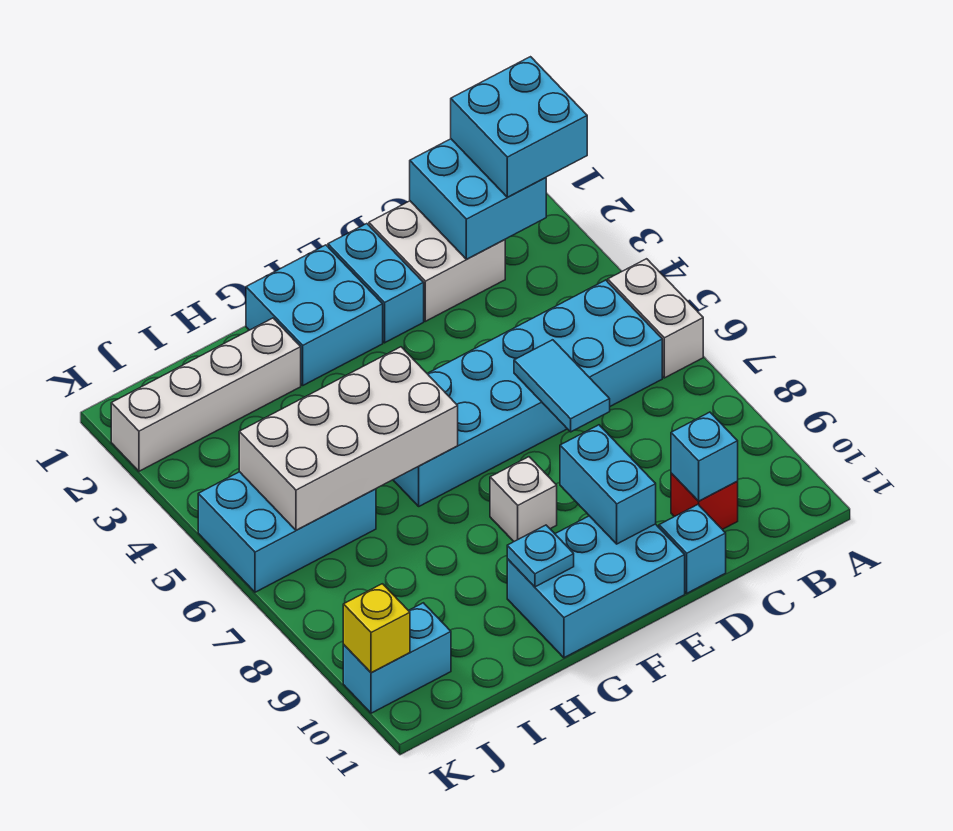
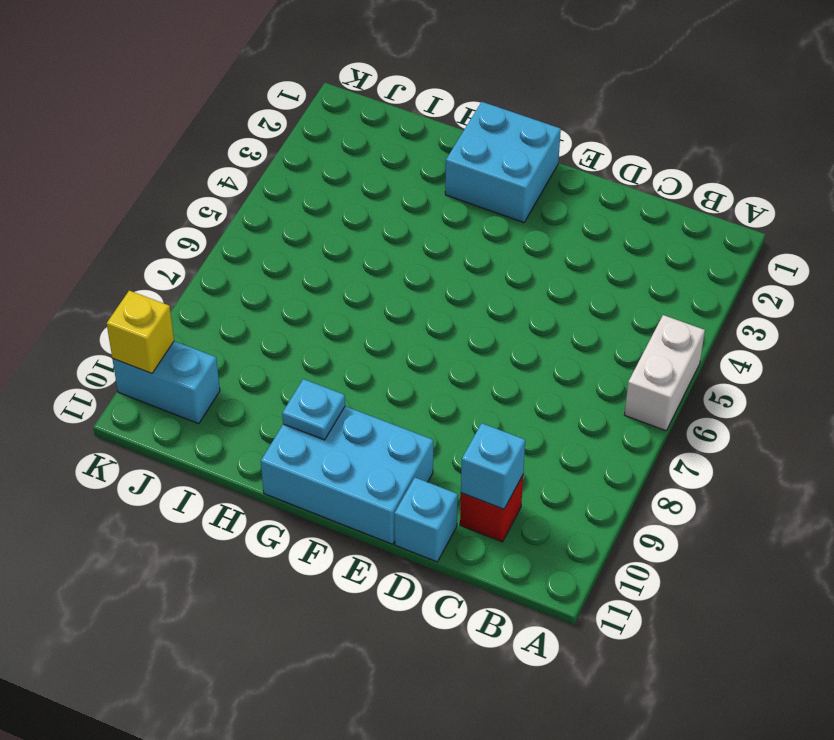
none -> cyan 2x6 brick [393,280,662,506]
none -> white 2x2 brick [369,201,505,321]
none -> cyan 1x2 brick [328,224,424,343]

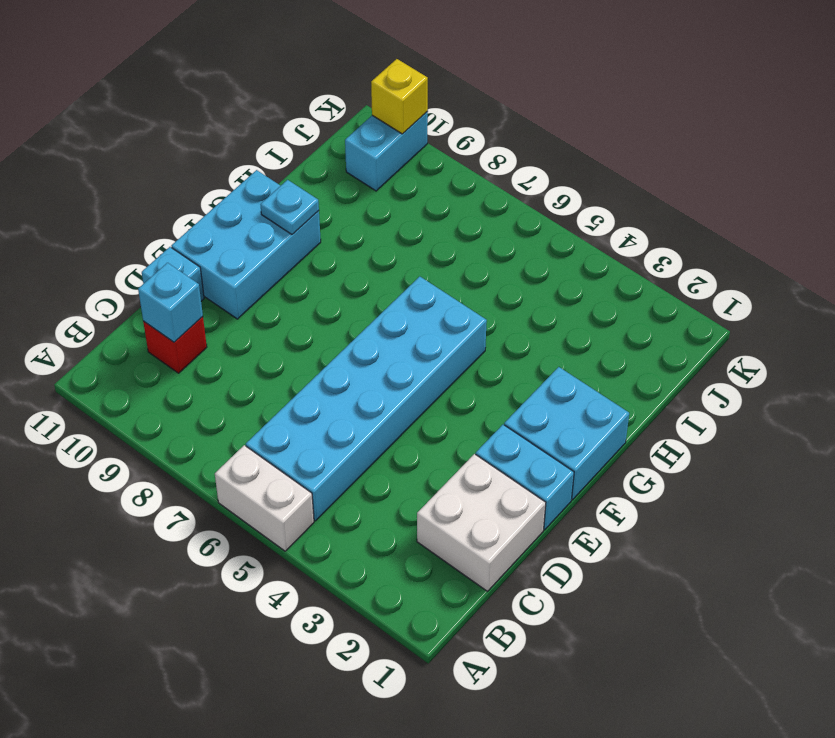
none -> white 1x1 brick [490,457,557,541]
none -> white 1x4 brick [111,318,301,471]
none -> cyan 2x3 brick [198,472,376,592]

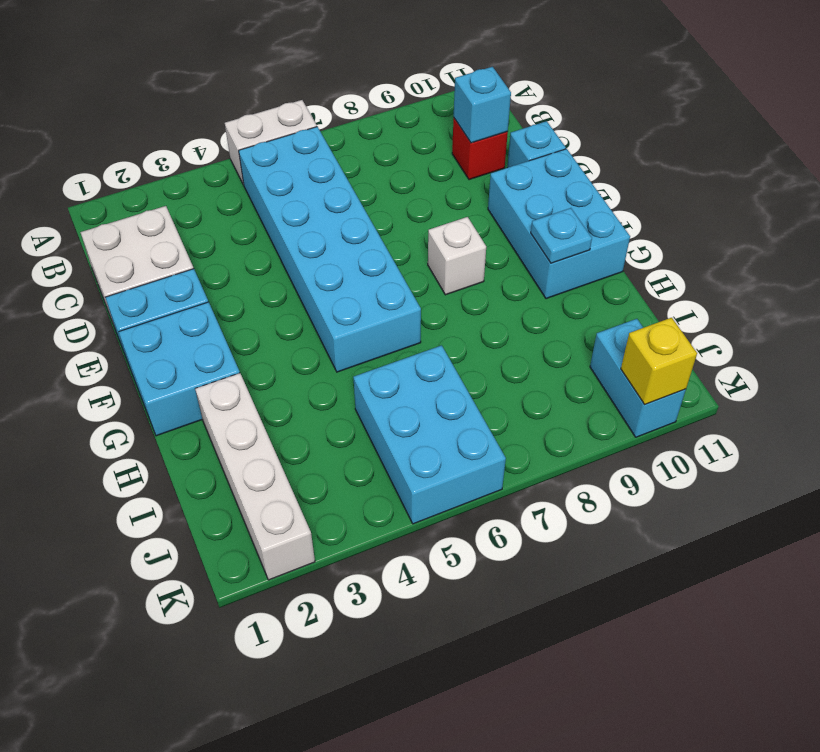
none -> cyan 2x2 brick [410,139,546,259]
none -> cyan 1x2 tile [514,340,610,432]
none -> cyan 1x2 brick [560,425,656,544]

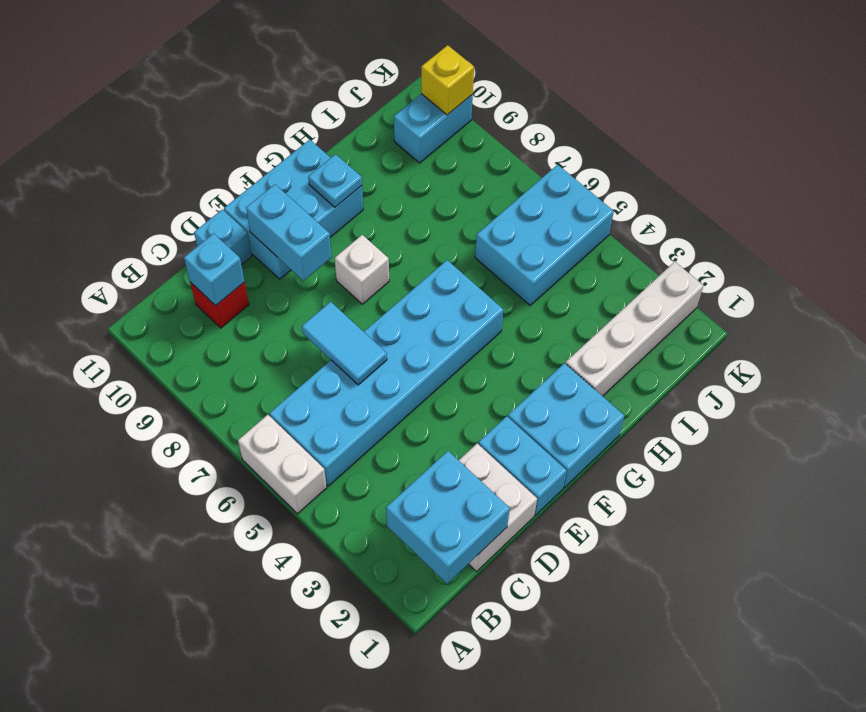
none -> white 2x4 brick [239,347,458,530]
none -> cyan 2x2 brick [451,57,587,197]

